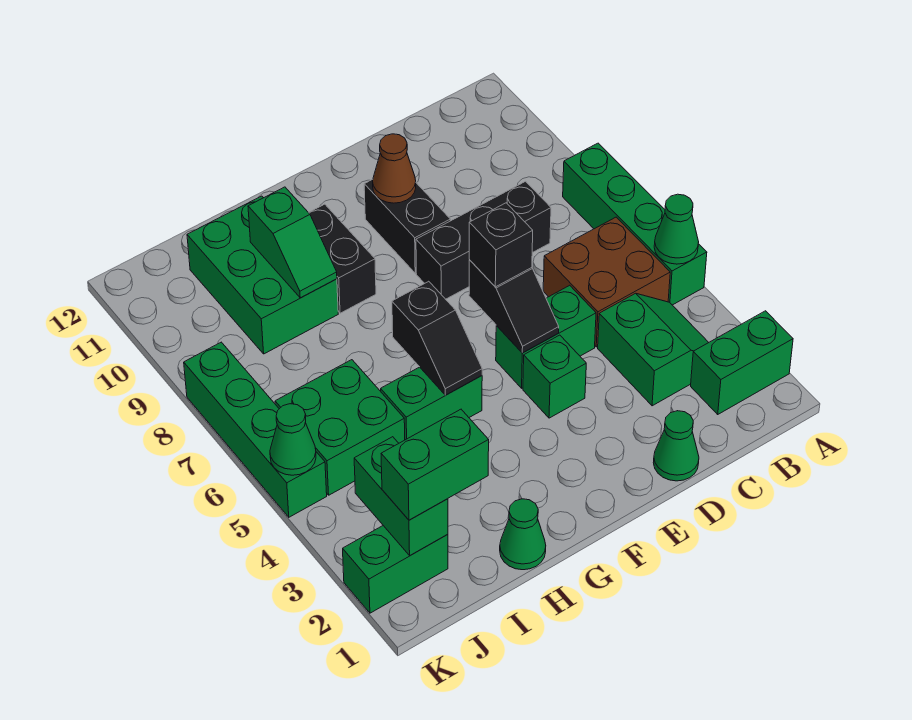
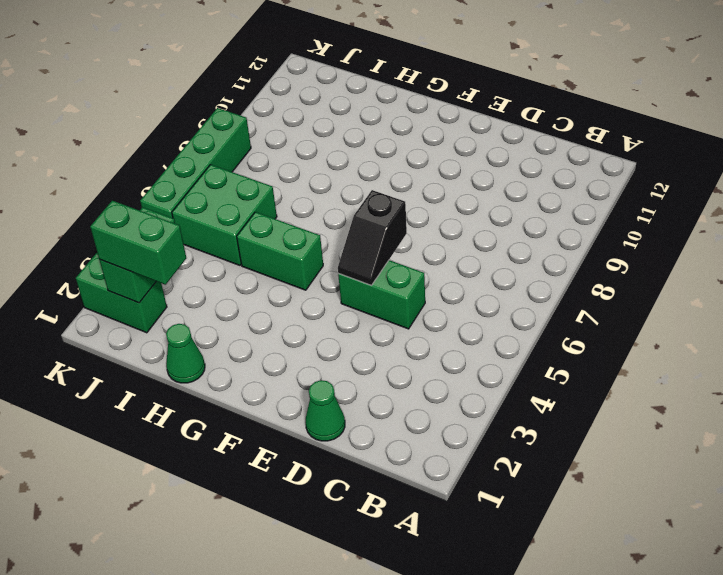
none -> green 1x2 brick [691,311,793,414]
none -> green 1x4 brick [563,143,707,305]
none -> green 2x2 slope [598,293,709,406]

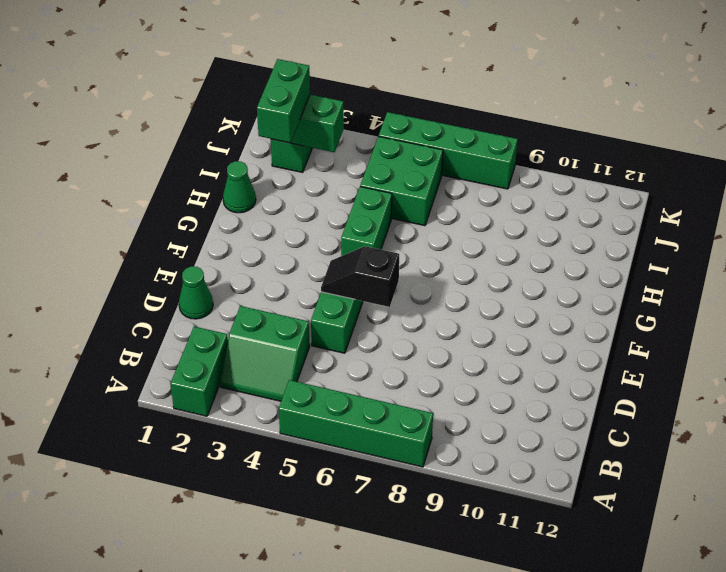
none -> brown 2x2 brick [543,217,670,347]
none -> black 1x3 brick [416,181,551,299]
none -> green 1x1 brick [523,335,586,418]

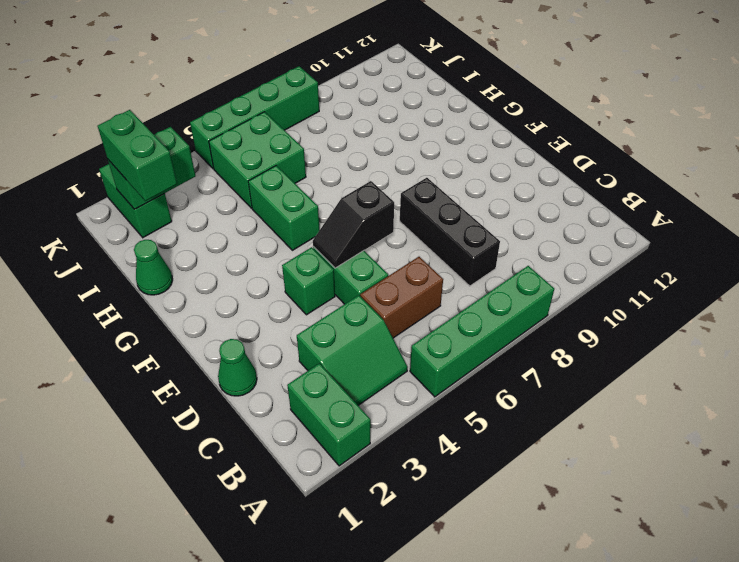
brown 1x2 brick [360,257,443,338] -> brown 2x2 brick [543,217,670,347]
none -> black 1x2 brick [364,179,450,273]
none -> black 1x2 brick [309,204,376,313]
none -> green 2x3 brick [187,196,338,354]

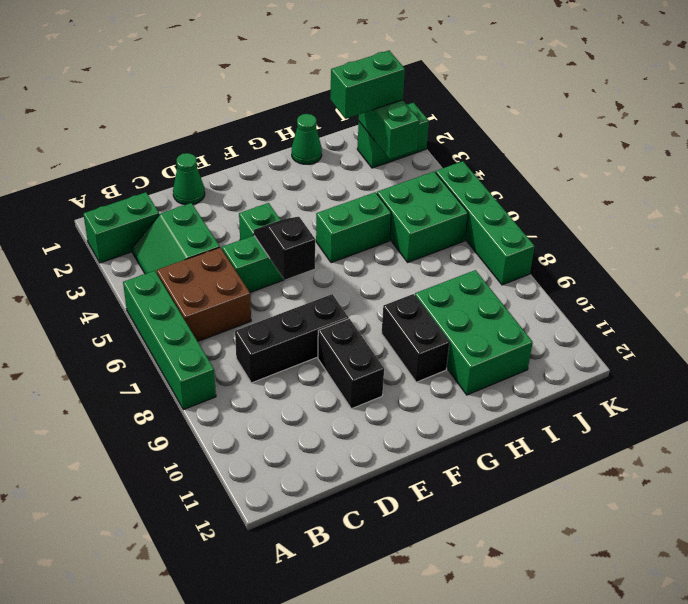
none -> green 1x1 cone [654,194,699,264]
none -> brown 1x1 cone [373,134,416,203]
none -> black 1x2 slope [392,281,482,395]

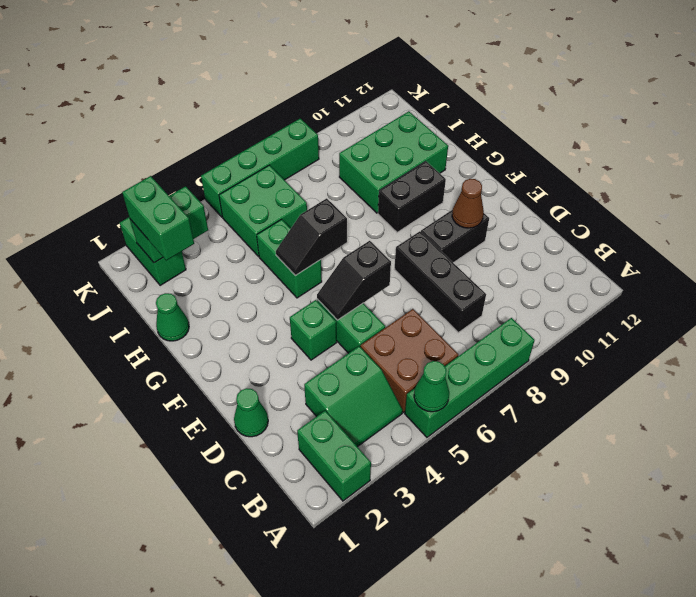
none -> green 1x2 slope [248,187,337,298]
none -> green 1x1 cone [270,404,316,475]
none -> black 1x1 brick [469,203,533,287]

